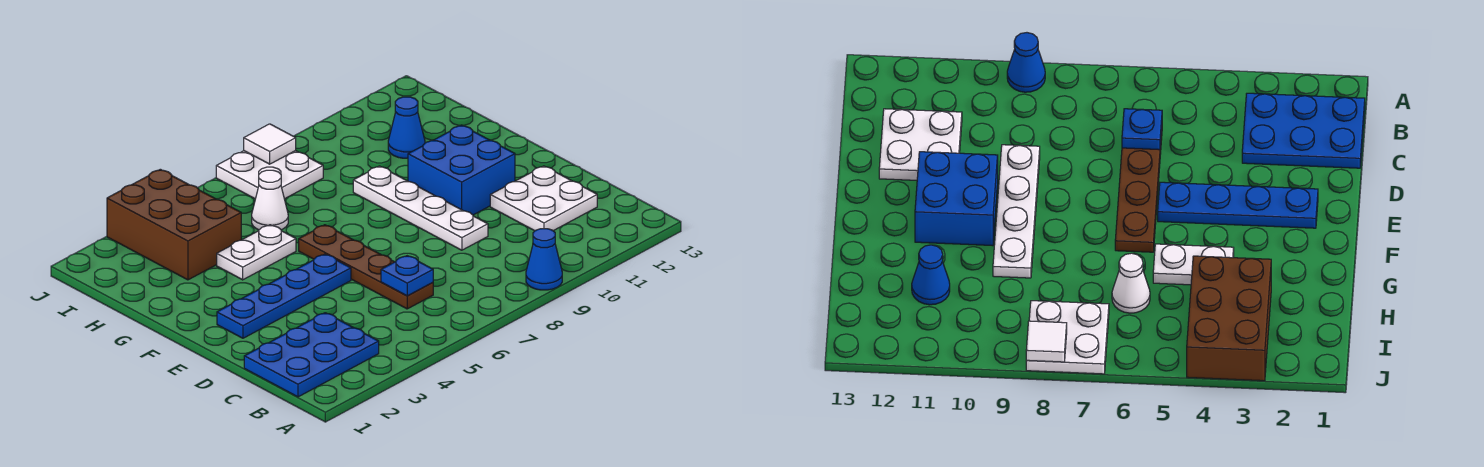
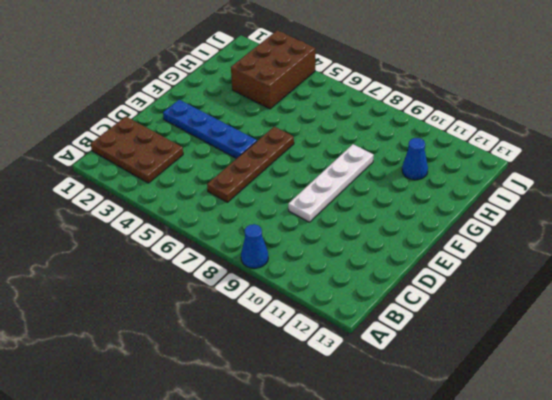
brown 2x3 plate [91,117,183,183] -> blue 2x3 plate [244,313,379,397]
none -> white 2x2 plate [490,166,597,231]
none -> blue 2x2 brick [408,125,515,215]
none -> white 1x2 plate [217,225,296,280]

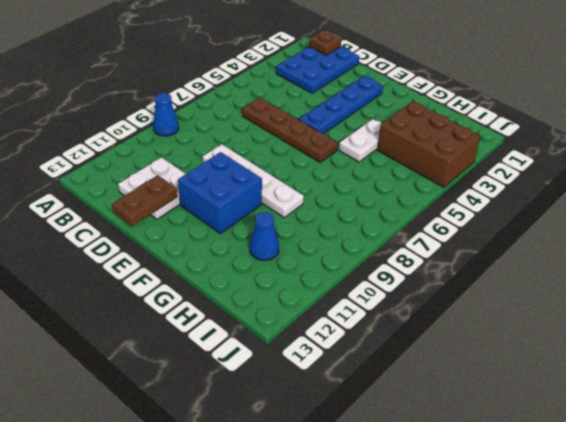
brown 1x1 plate [309,30,341,55] -> none
brown 1x2 plate [112,175,177,226] -> none
none -> white 1x1 cone [252,170,288,230]
none -> white 2x2 plate [216,151,323,199]
none -> blue 1x1 plate [381,256,433,296]

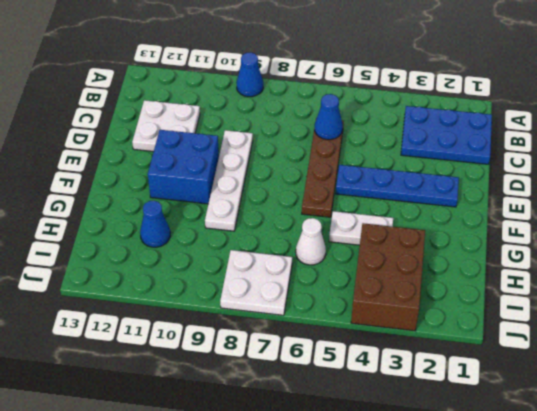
blue 1x1 cone [315,94,343,140] -> blue 1x1 plate [381,256,433,296]
none -> white 1x1 tile [244,124,296,164]

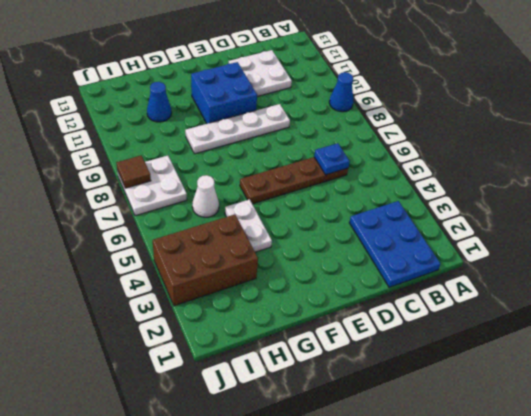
brown 1x1 tile [117,155,151,188] -> white 1x1 tile [244,124,296,164]
none -> blue 1x4 plate [217,254,351,338]

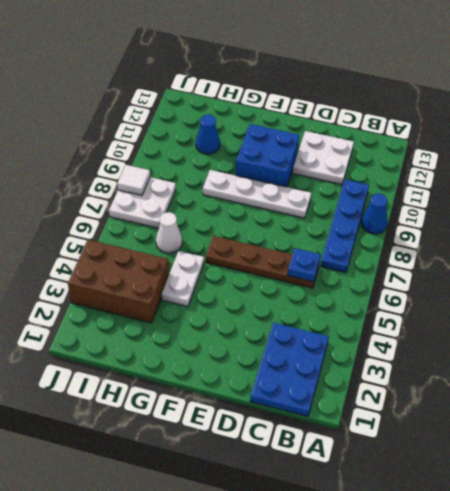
blue 1x4 plate [321,180,369,273] -> blue 1x4 plate moved to [217,254,351,338]

